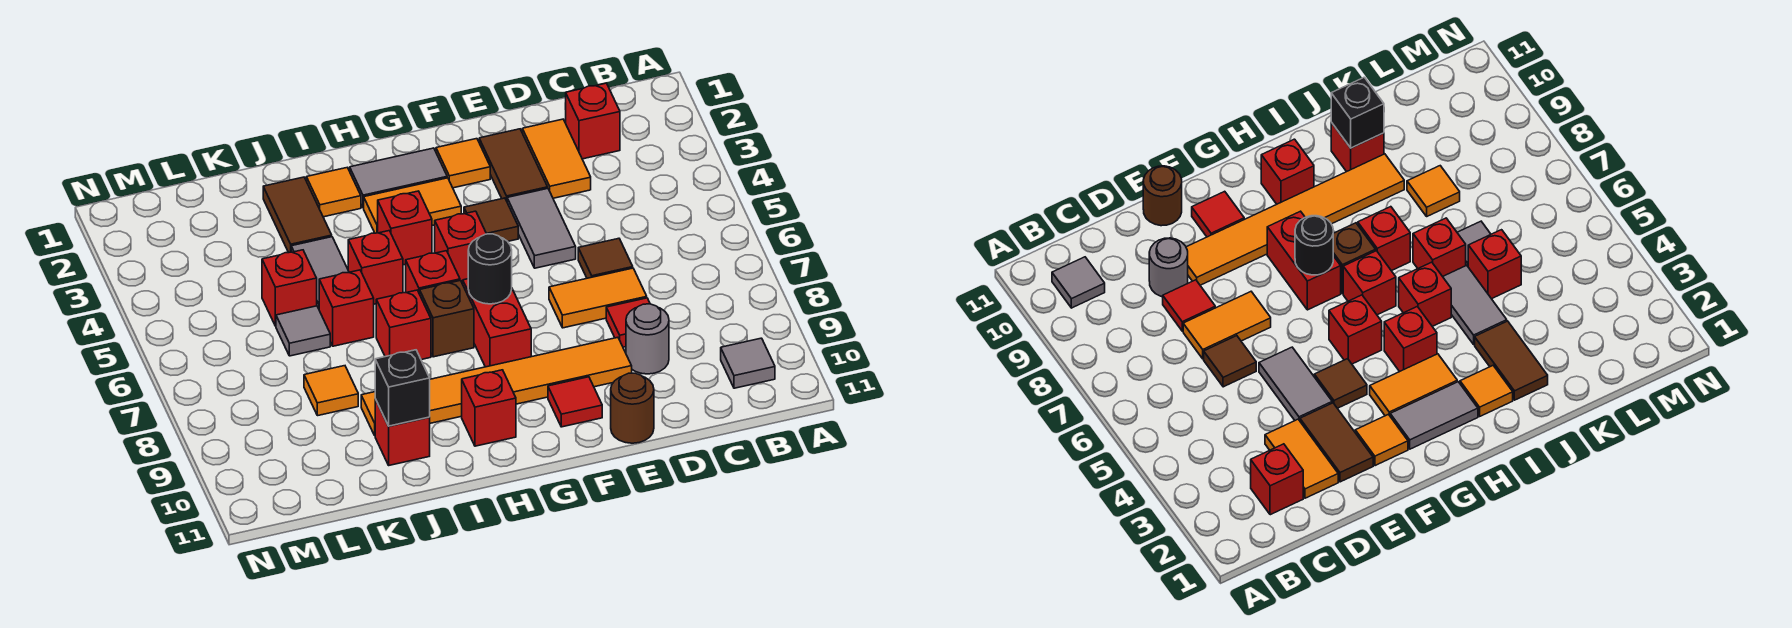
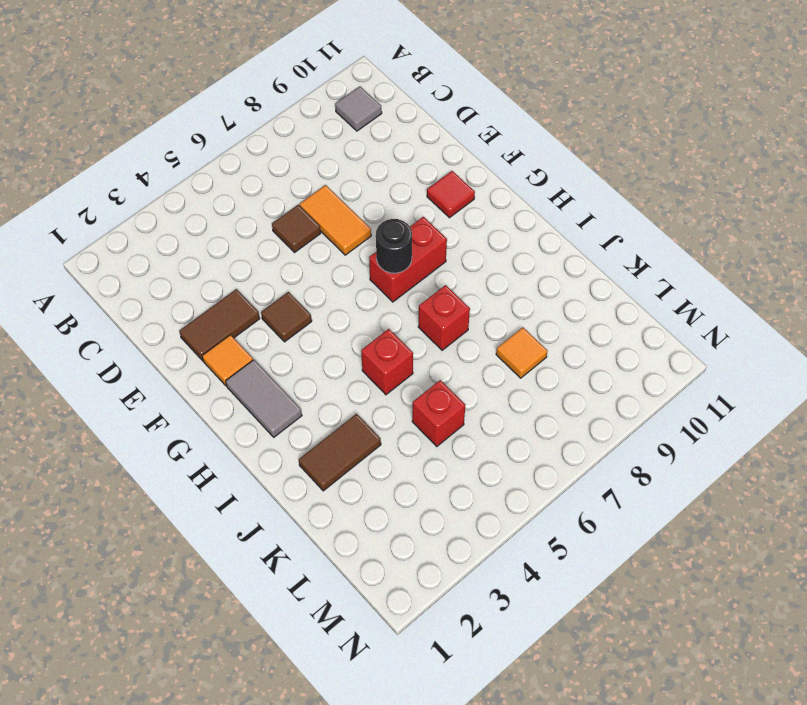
none -> red 1x1 brick [566,83,620,159]
none -> orange 1x2 tile [522,119,591,198]
none -> red 1x1 tile [606,298,650,347]
none -> grey 1x1 round brick [626,304,669,374]

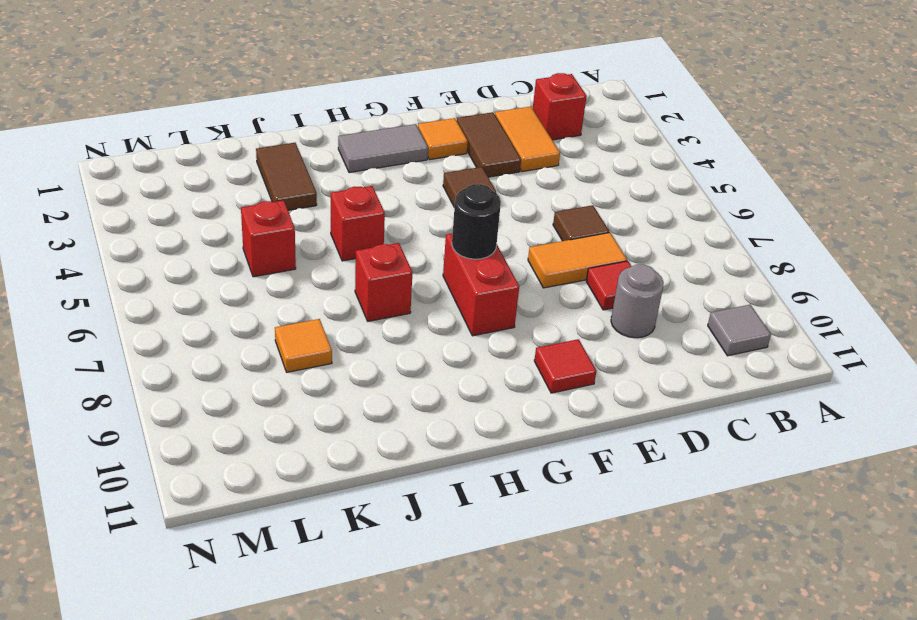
none -> grey 1x2 tile [507,189,576,268]
none -> orange 1x6 tile [361,337,632,435]
none -> brown 1x1 round brick [611,373,654,443]
none -> orange 1x2 tile [364,178,461,233]

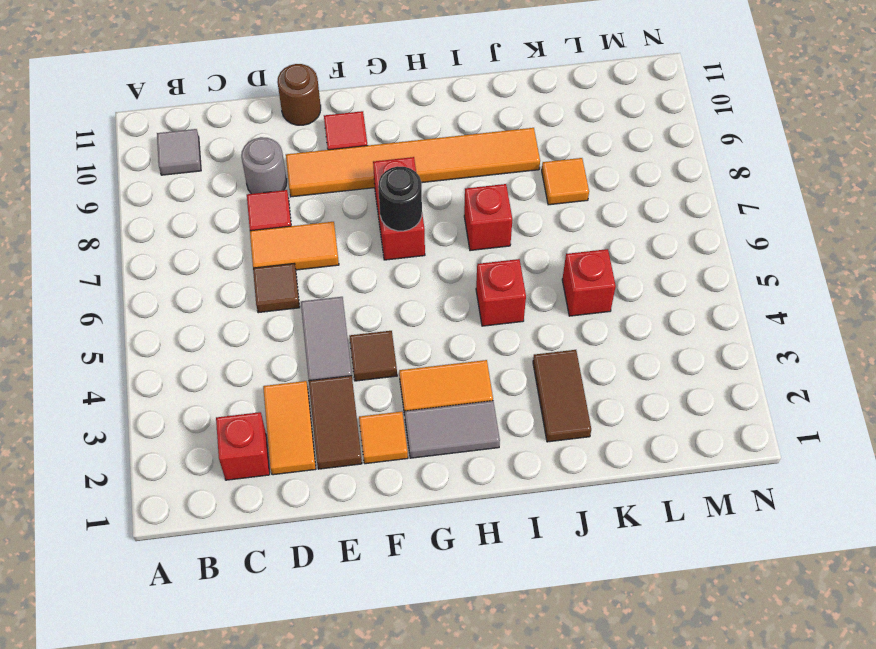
none -> red 1x1 brick [435,211,487,284]
none -> red 1x1 brick [378,191,432,265]
none -> red 1x1 brick [406,251,460,294]
none -> brown 1x1 brick [420,281,474,357]

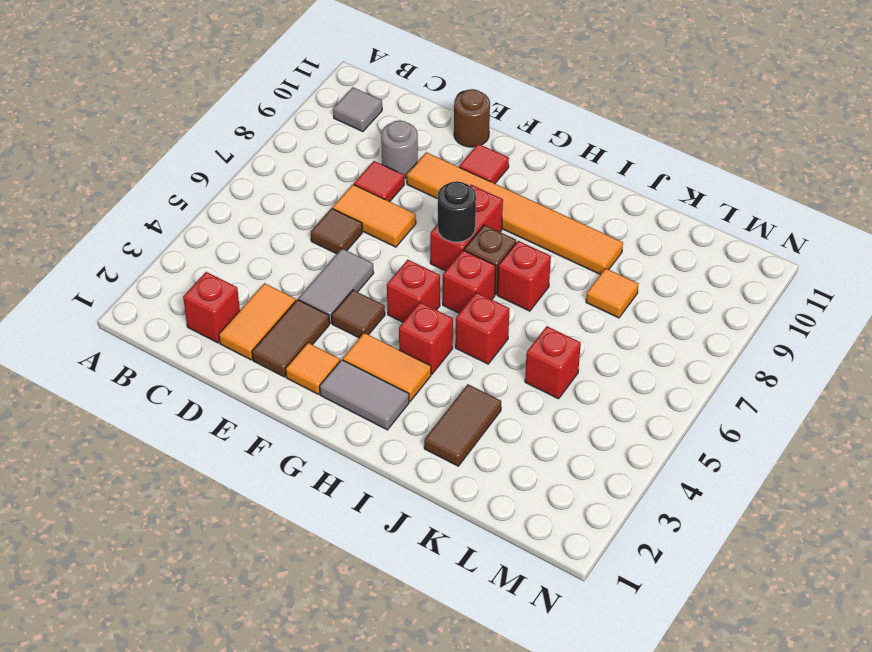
none -> red 1x1 brick [462,370,516,446]
none -> orange 1x1 tile [306,168,361,217]
none -> grey 1x2 tile [291,237,349,308]
none -> red 1x1 brick [319,270,374,346]

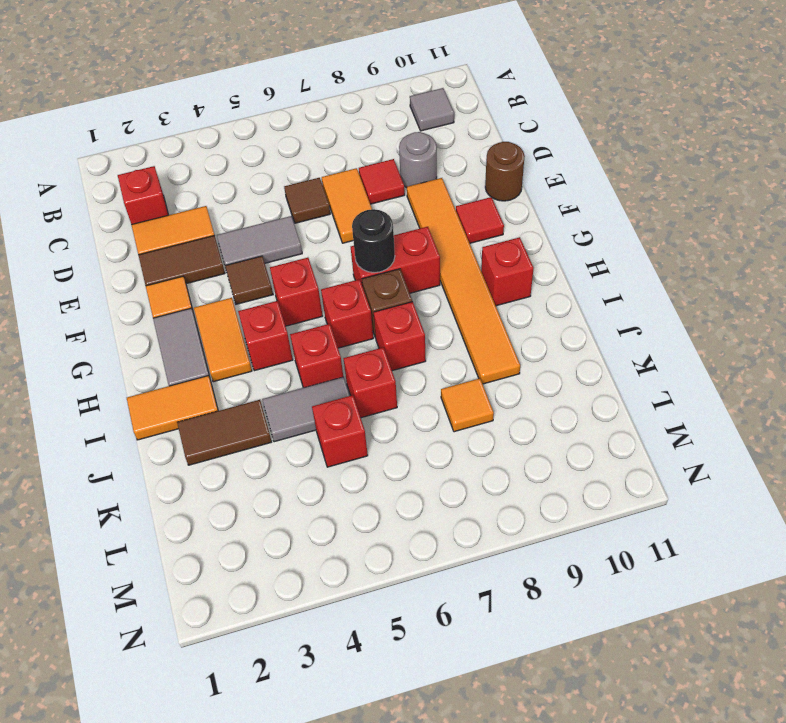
orange 1x2 tile [127,376,218,440] -> orange 1x1 tile [306,168,361,217]
none -> red 1x1 brick [375,399,430,465]
none -> grey 1x1 tile [276,306,330,356]
none -> black 1x1 brick [375,350,430,426]

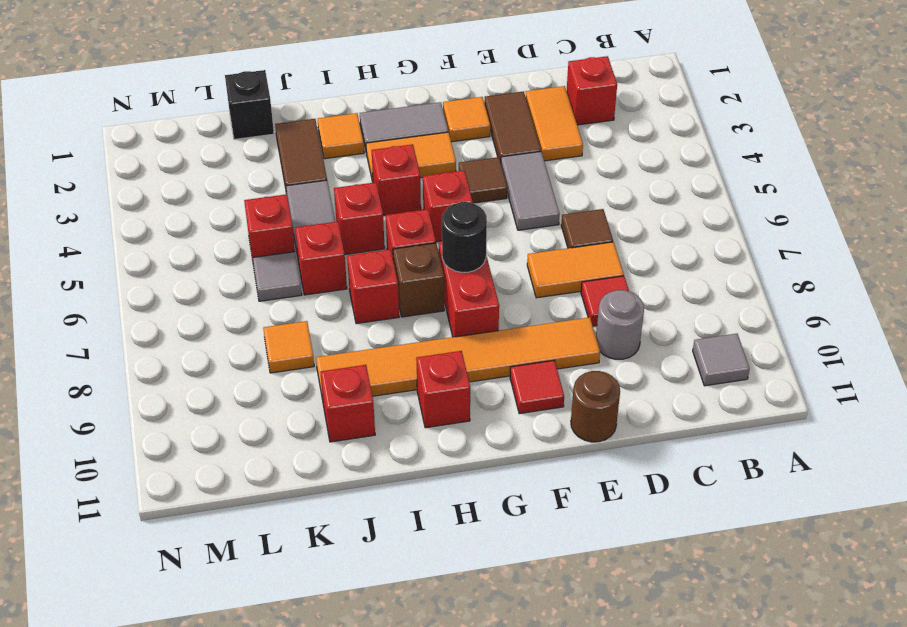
black 1x1 brick [225,70,274,139] -> black 1x1 brick moved to [375,350,430,426]

